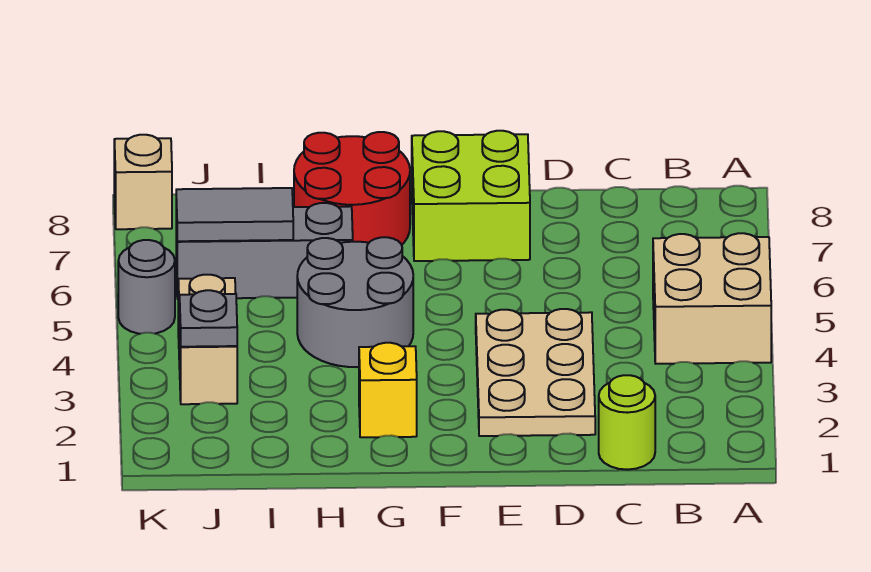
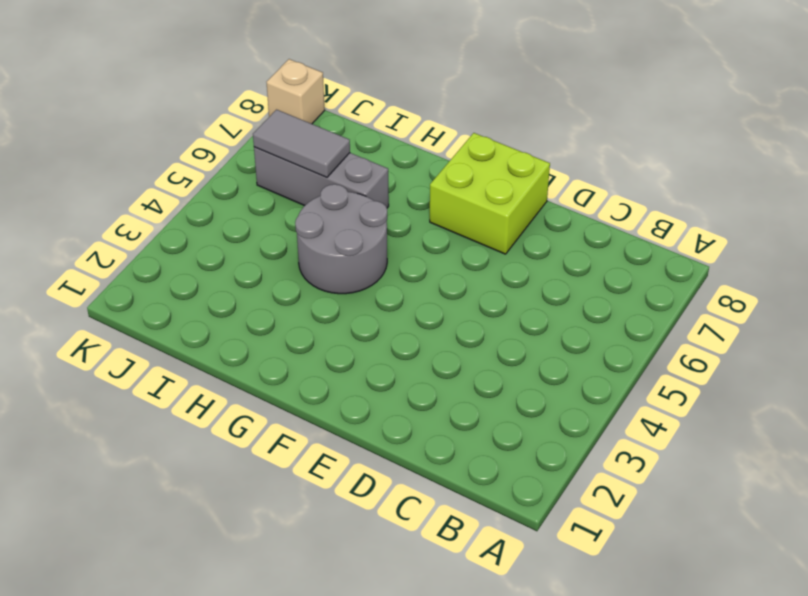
none -> tan 2x2 brick [653,233,771,364]
none -> lime 1x1 round brick [599,375,655,470]
none -> tan 2x3 plate [476,309,595,436]

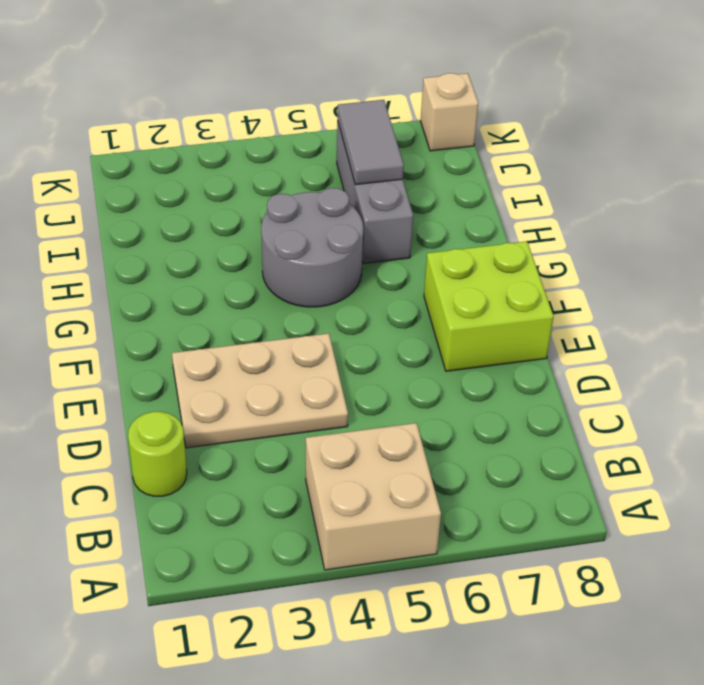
none -> yellow 1x1 brick [359,343,417,437]
none -> red 2x2 round brick [294,132,410,245]
none -> tan 1x2 brick [178,275,237,404]

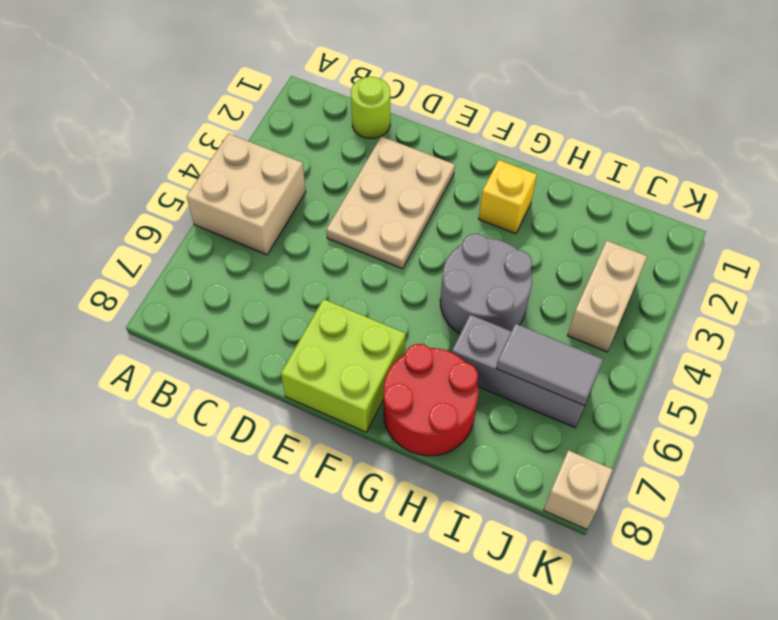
none -> grey 1x1 round brick [118,240,175,334]
none -> grey 1x1 plate [180,290,237,347]

